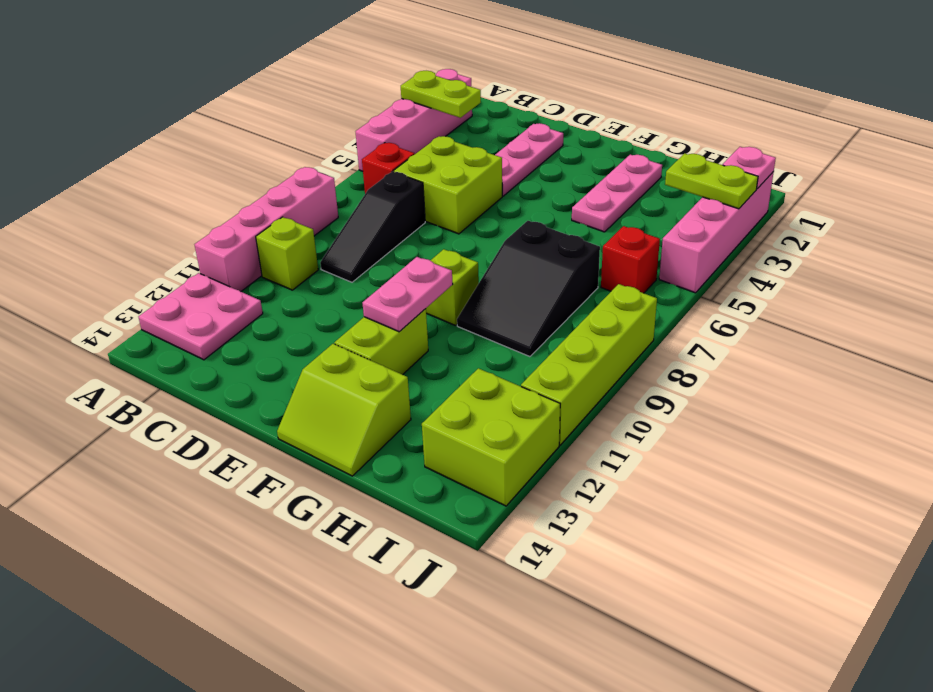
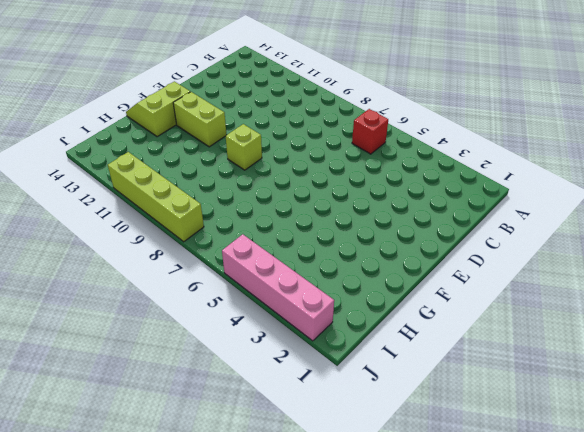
none -> pink 1x4 brick [355,69,472,171]
none -> pink 1x4 brick [195,167,338,292]
none -> pink 2x2 plate [139,273,263,360]

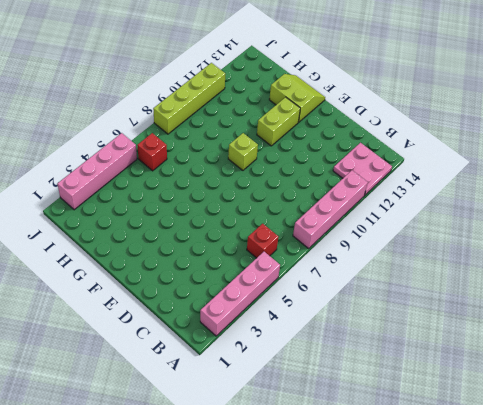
none -> lime 1x1 brick [256,217,318,290]
none -> lime 2x2 brick [393,136,502,234]
none -> black 1x3 slope [320,172,425,282]

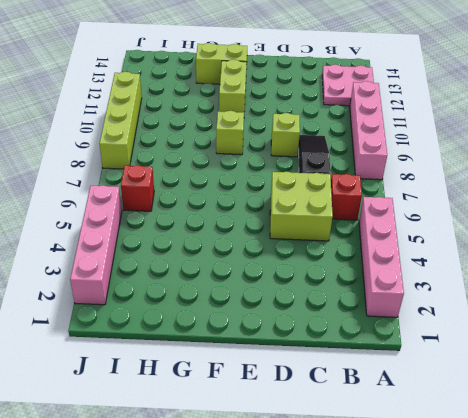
lime 1x1 brick [271,113,300,157] -> lime 1x1 brick moved to [256,217,318,290]
none -> pink 1x3 plate [495,123,563,196]
none -> pink 1x3 plate [572,155,662,232]
none -> black 2x3 slope [457,221,600,357]

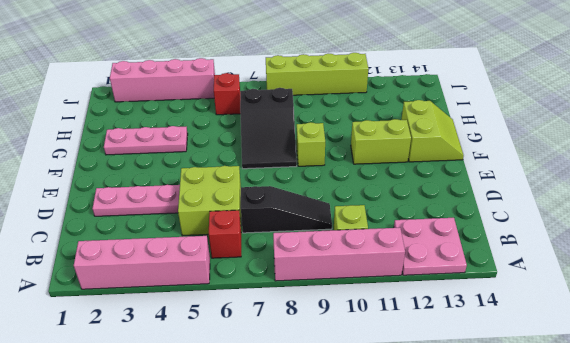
black 2x3 slope [240,88,297,169] -> black 2x3 slope turned to [457,221,600,357]
none -> lime 2x2 brick [422,368,560,506]
none -> lime 1x2 plate [401,71,481,118]
none -> pink 1x2 plate [363,257,453,332]

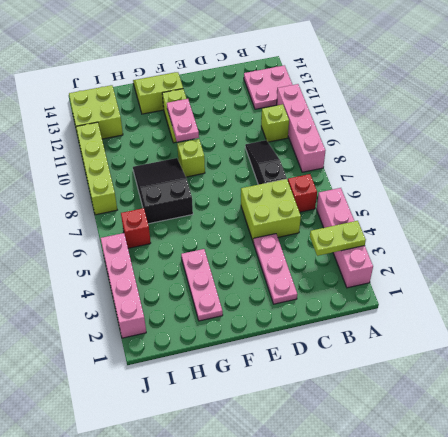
none -> lime 1x2 plate [665,153,758,209]
none -> pink 1x1 plate [723,147,776,189]

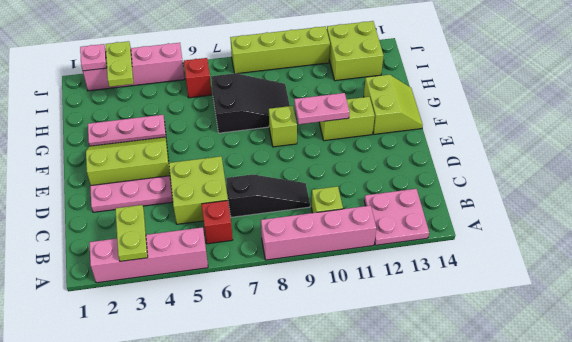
lime 2x3 slope [86,137,170,185] -> none

